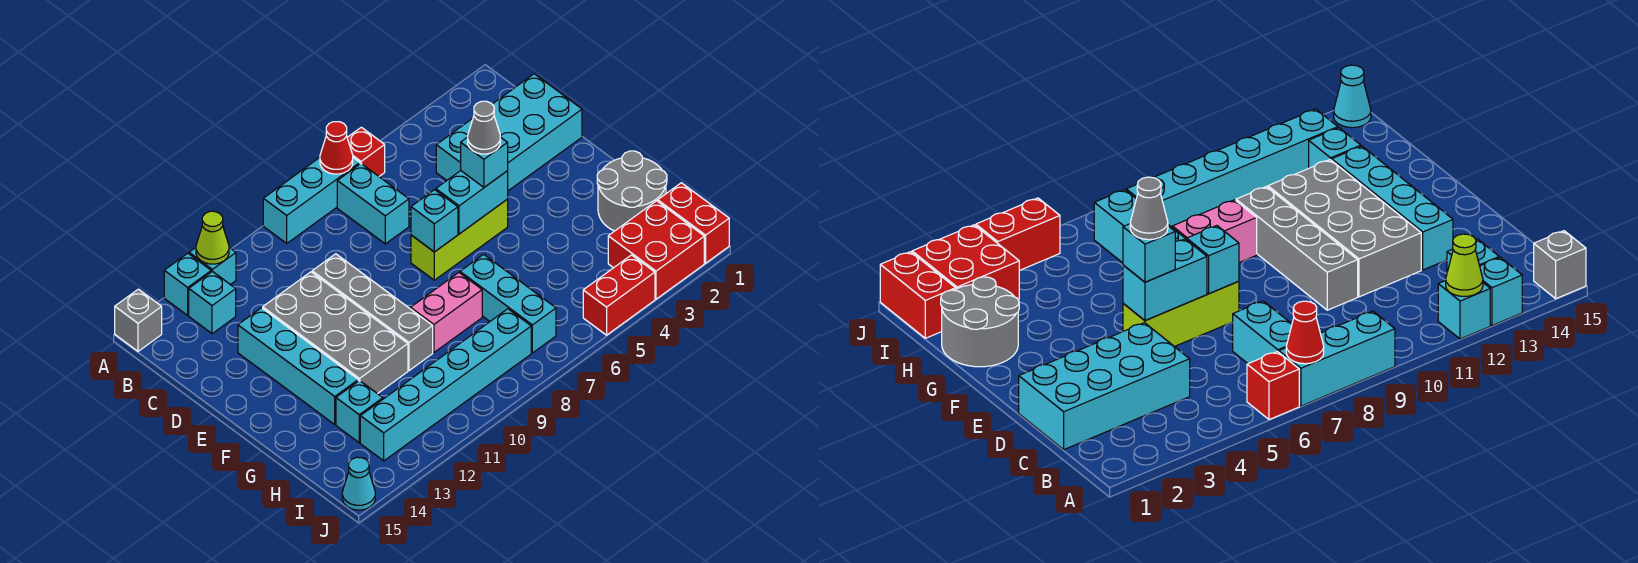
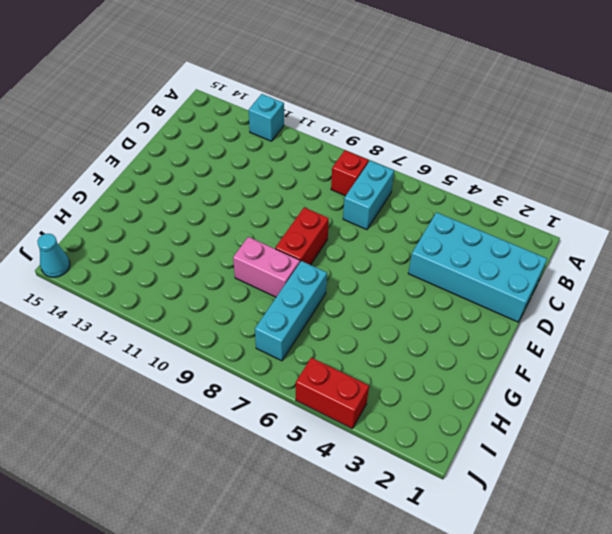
red 1x1 brick [331,150,369,196] -> red 1x1 brick moved to [347,127,385,176]
red 1x2 brick [275,207,329,265] -> red 1x2 brick moved to [658,183,729,263]
none -> cyan 1x3 brick [263,158,360,243]
none -> cyan 1x1 brick [164,253,211,315]
none -> grey 1x1 brick [115,289,162,351]

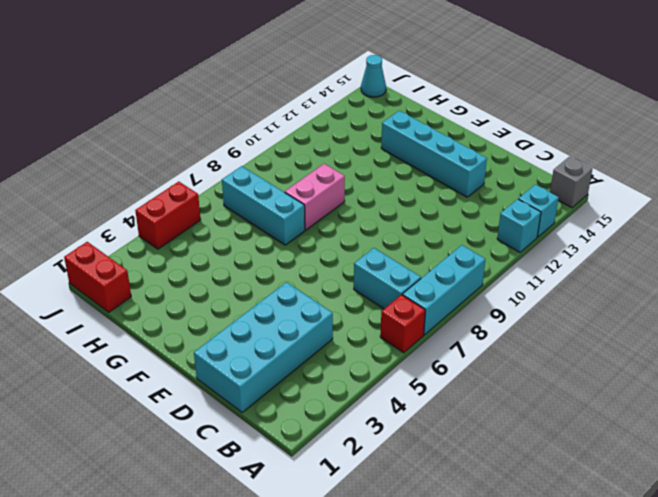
none -> cyan 1x1 brick [189,271,236,334]
none -> grey 1x4 brick [312,254,433,371]
none -> grey 2x4 brick [263,272,408,394]

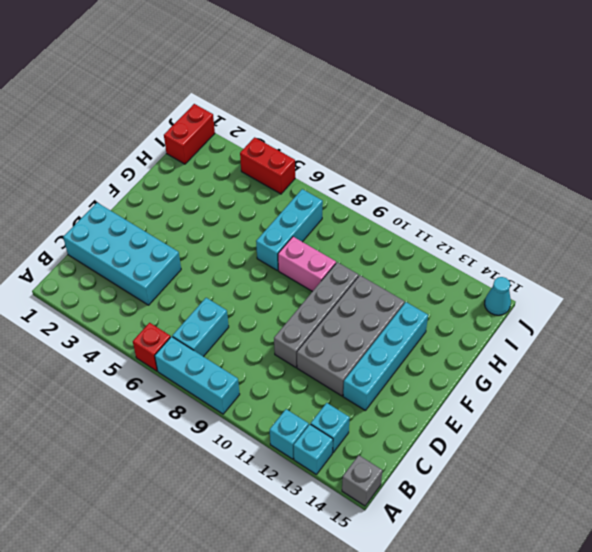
none -> lime 1x3 brick [411,199,508,280]
none -> grey 2x2 round brick [597,151,667,231]
none -> cyan 1x1 brick [336,380,383,443]

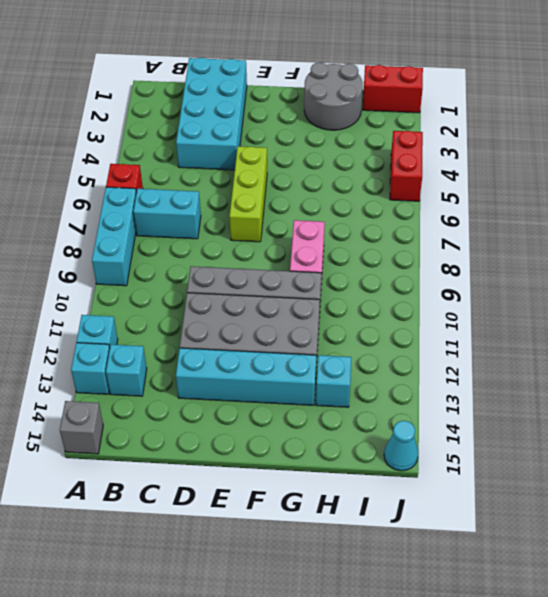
none -> cyan 1x3 brick [460,254,556,353]
none -> red 2x2 brick [608,201,704,299]
none -> cyan 1x6 brick [360,309,531,461]

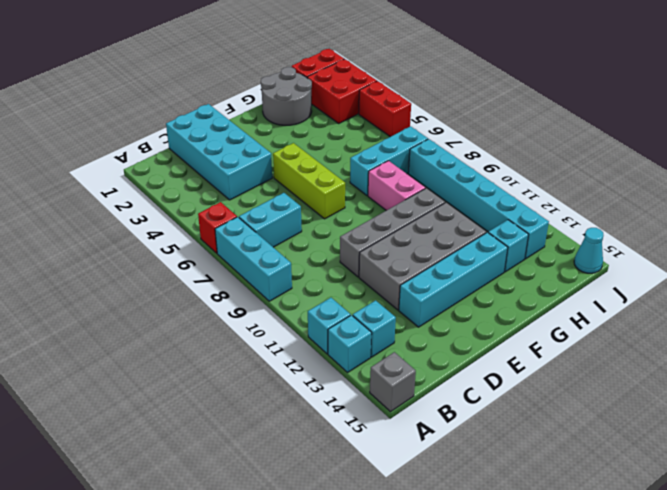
none -> red 1x1 cone [320,122,353,174]
none -> lime 1x1 cone [196,211,229,264]
none -> cyan 1x2 brick [436,171,508,234]

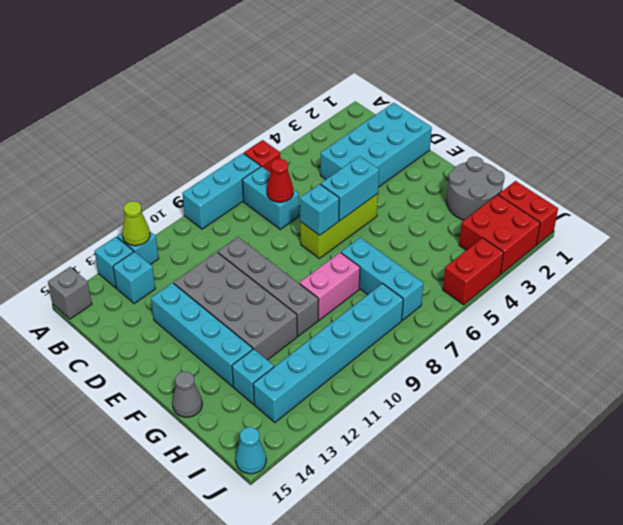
red 1x1 cone [267,159,293,202] -> red 1x1 cone moved to [320,122,353,174]
grey 1x1 cone [172,372,202,417] -> grey 1x1 cone moved to [468,101,500,154]
none -> cyan 1x1 brick [461,137,508,187]

